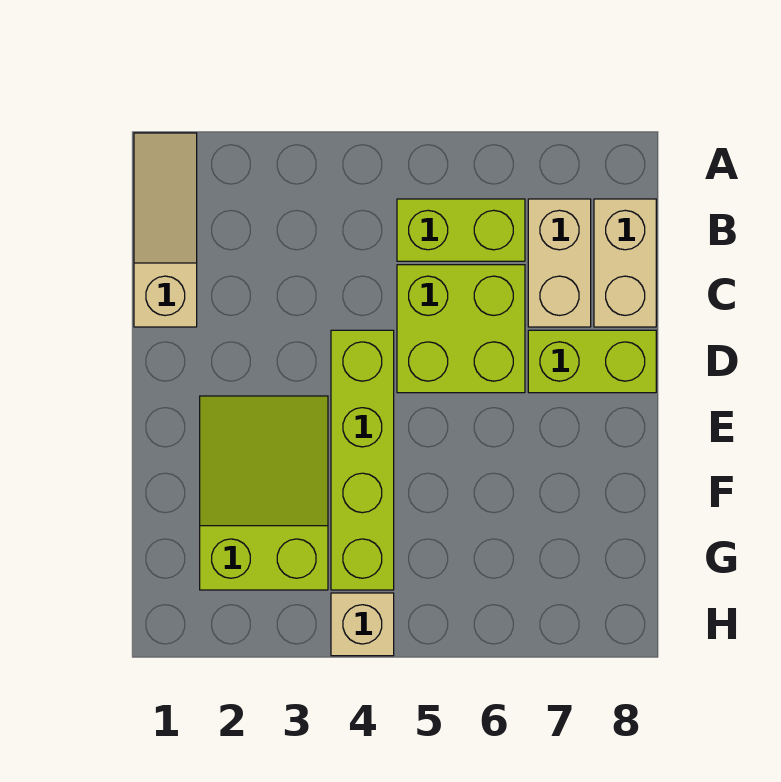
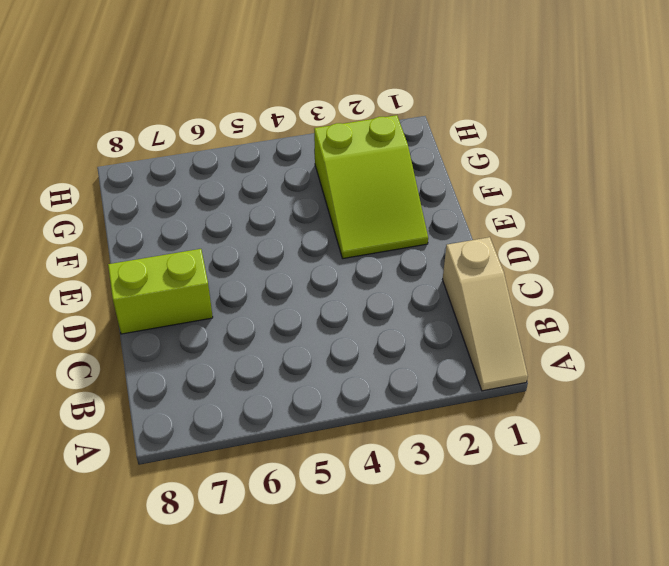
none -> lime 1x2 brick [397,199,525,261]
none -> tan 1x2 brick [528,199,591,327]

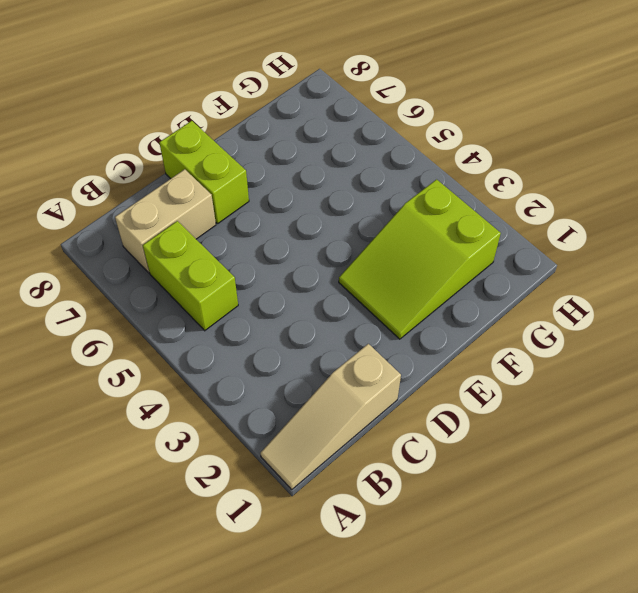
none -> tan 1x2 brick [594,199,656,327]
none -> lime 2x2 brick [397,265,525,393]

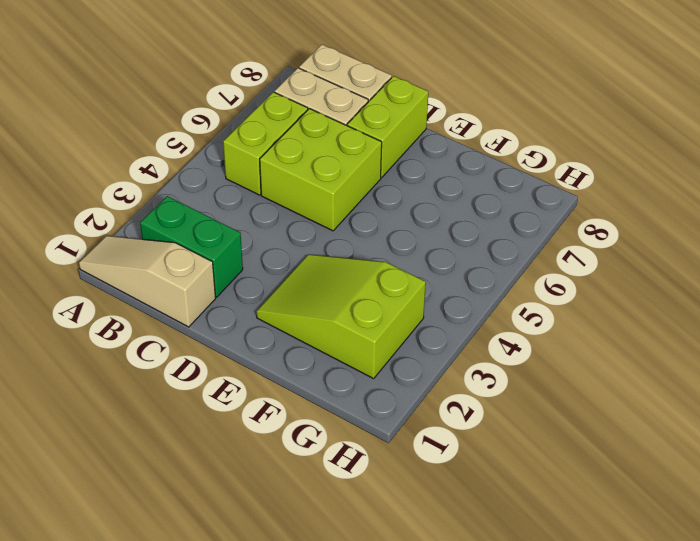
green 1x2 brick [140,196,243,297] -> none
none -> lime 1x4 brick [331,330,394,590]
none -> tan 1x1 brick [331,593,394,656]

